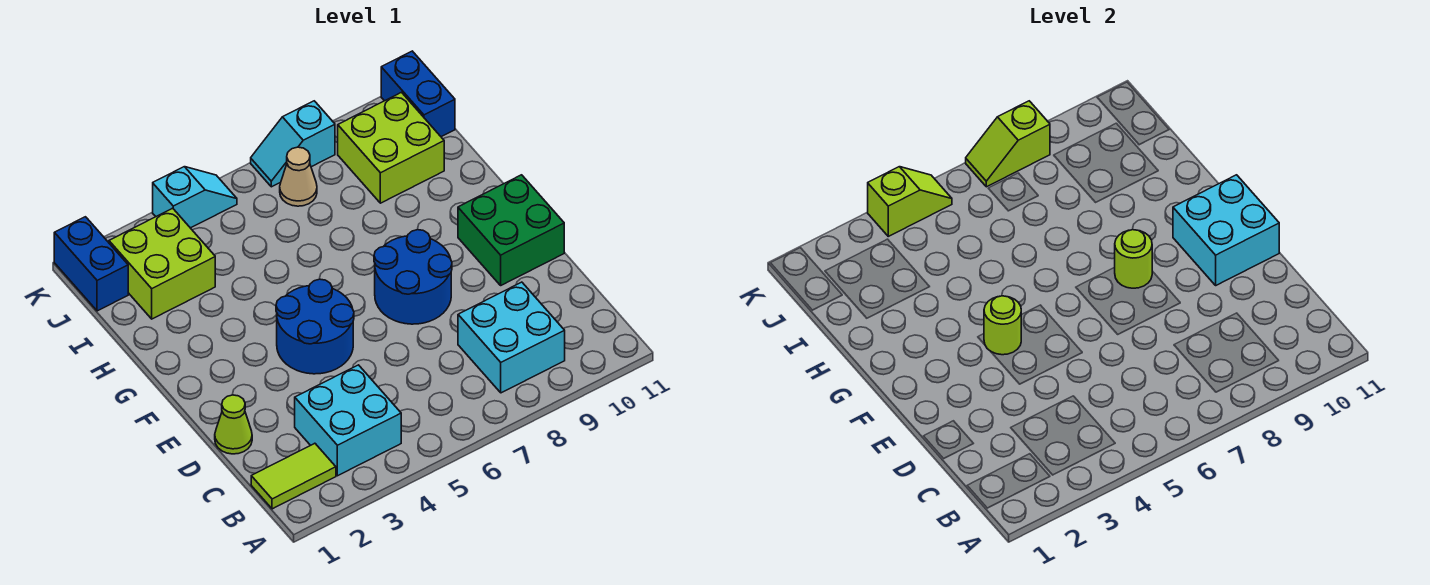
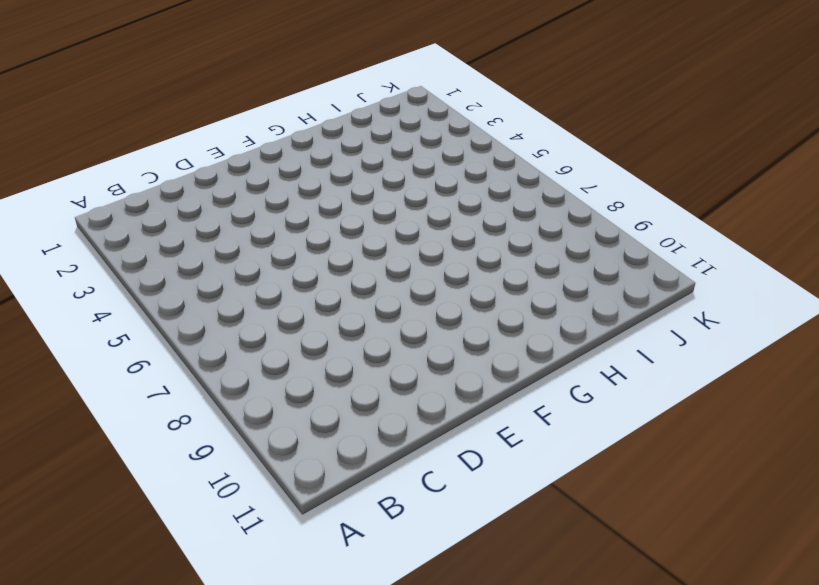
none -> lime 1x2 tile [251,443,336,509]
none -> cyan 2x2 brick [295,365,401,476]
none -> cyan 2x2 brick [458,282,565,393]

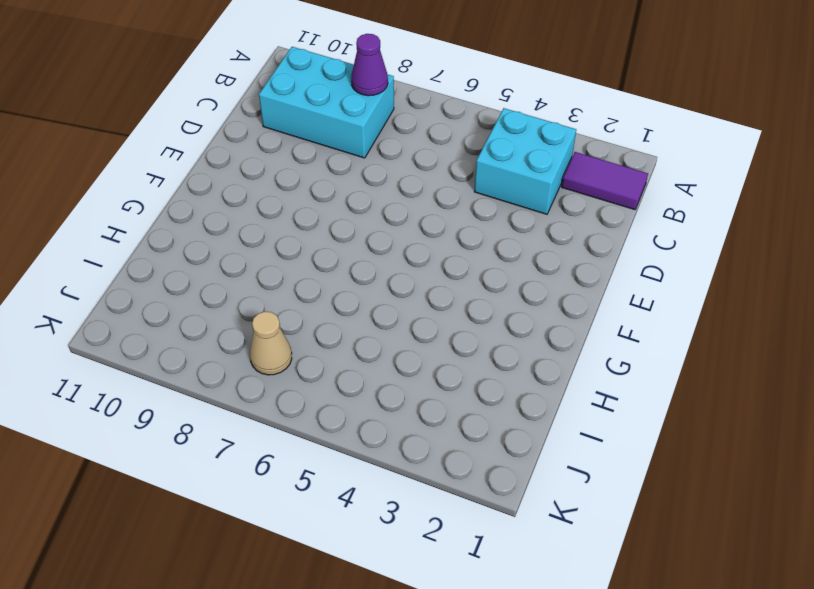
purple 1x2 tile [562,152,648,210] -> lime 1x2 tile [251,443,336,509]
cyan 2x3 brick [259,47,394,158] -> cyan 2x2 brick [458,282,565,393]
purple 1x1 cone [351,34,388,96] -> none
none -> lime 1x1 cone [215,395,252,454]
none -> blue 2x2 round brick [276,279,354,374]
none -> blue 2x2 round brick [374,230,452,324]

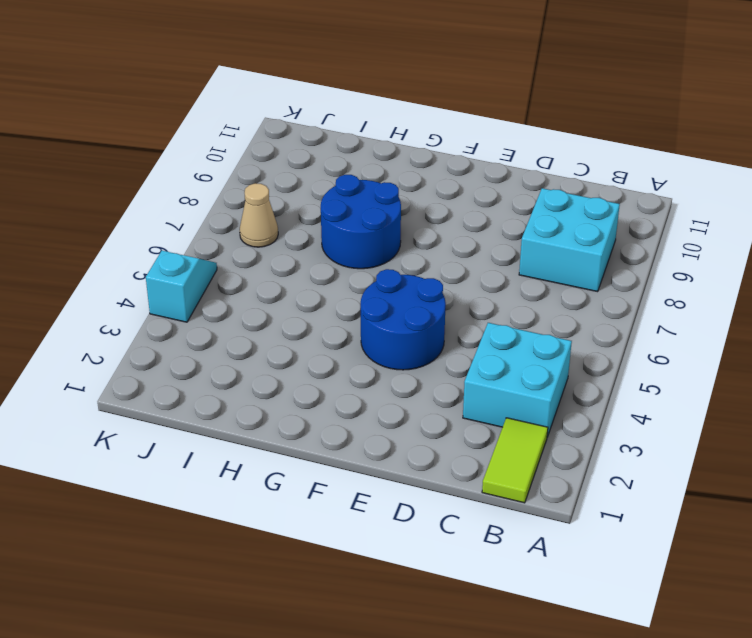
blue 2x2 round brick [321,175,401,269] -> blue 2x2 round brick moved to [374,230,452,324]
none -> lime 1x1 cone [215,395,252,454]
none -> green 2x2 brick [458,175,564,285]
none -> lime 2x2 brick [109,208,215,319]

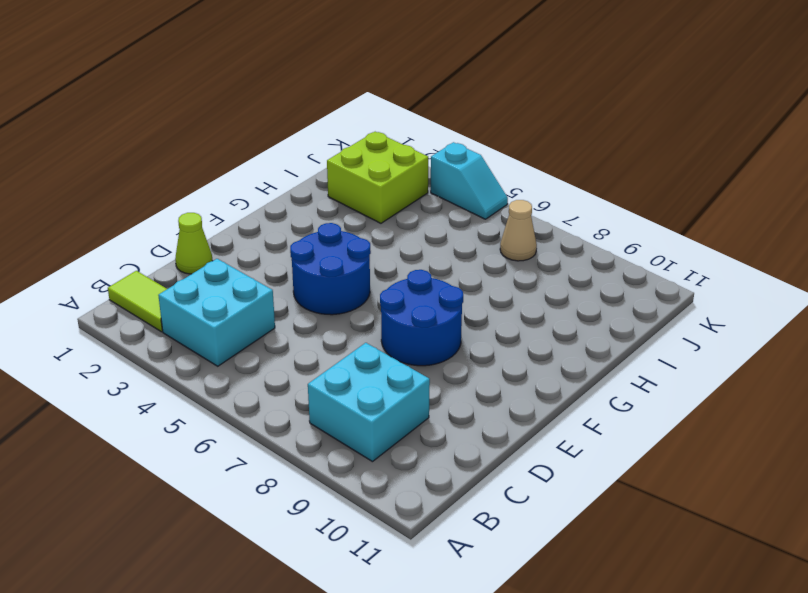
none -> green 2x2 brick [458,175,564,285]
none -> lime 2x2 brick [338,92,444,203]
none -> blue 1x2 brick [54,217,128,311]

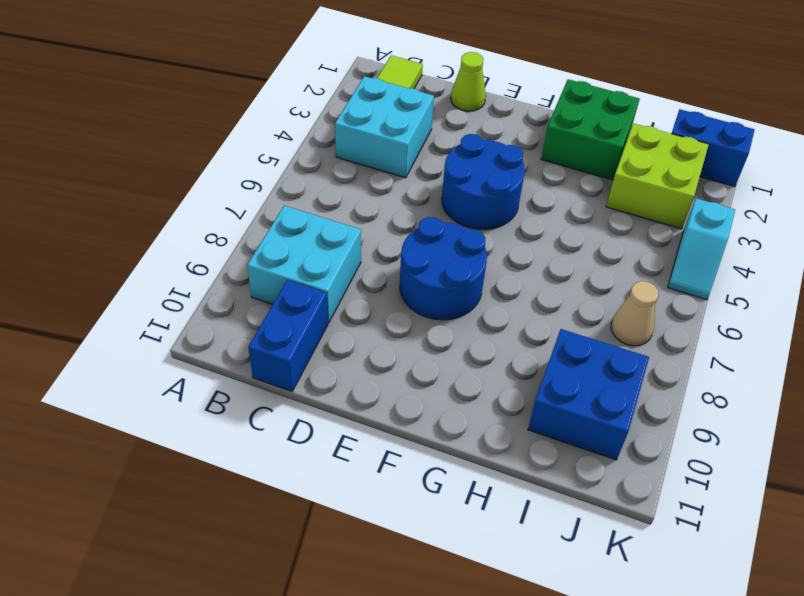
blue 1x2 brick [248,280,328,391] -> blue 1x2 brick turned to [381,51,455,137]
green 2x2 brick [541,79,639,180] -> green 2x2 brick moved to [458,175,564,285]
blue 2x2 brick [528,329,649,460] -> lime 2x2 brick [338,92,444,203]
none -> cyan 1x2 slope [251,101,335,187]
none -> cyan 2x2 brick [1173,175,1279,285]
none -> lime 1x1 round brick [984,296,1021,355]

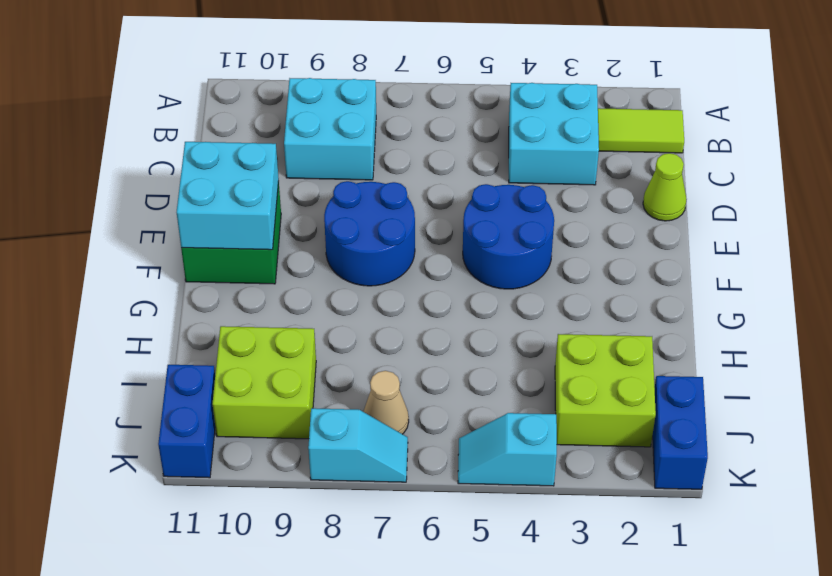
none -> lime 1x1 round brick [984,296,1021,355]
none -> lime 1x1 round brick [1115,230,1152,288]
none -> lime 1x2 slope [868,167,952,236]

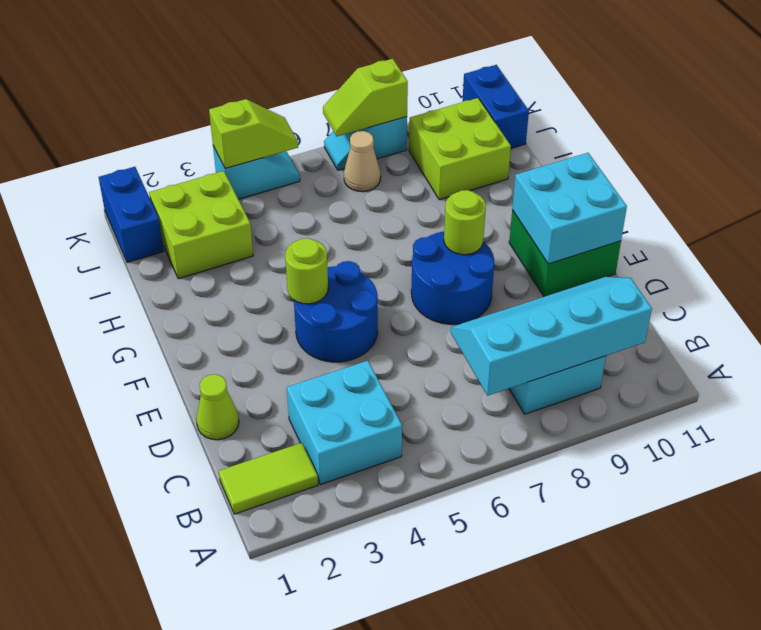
cyan 2x4 slope [451,277,652,395] -> none

